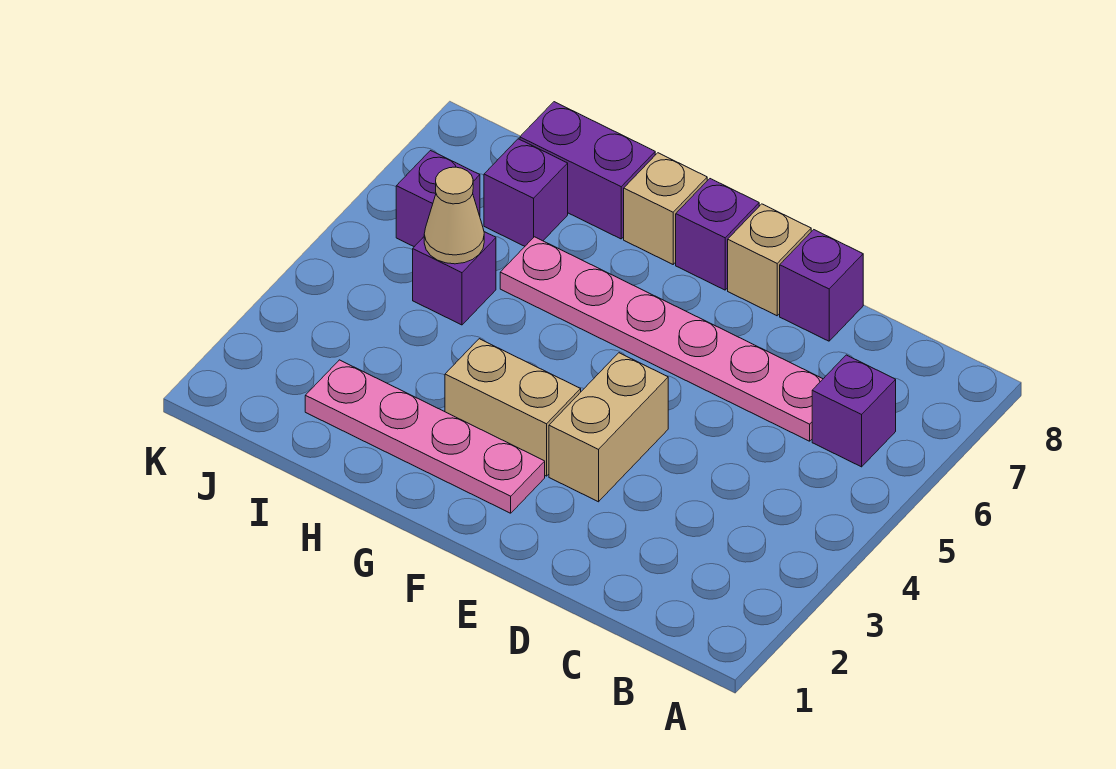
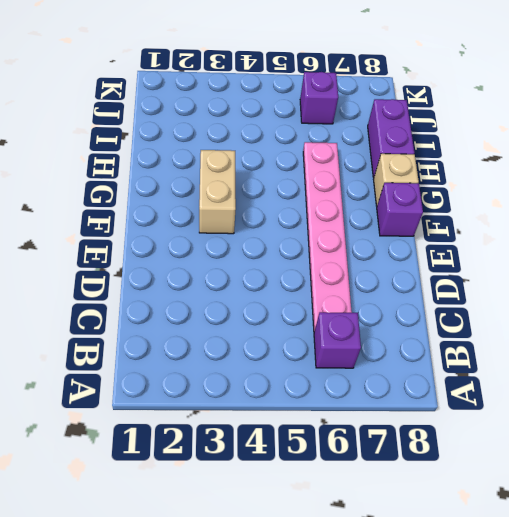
none -> purple 1x1 brick [780,230,863,341]
none -> tan 1x2 brick [549,353,668,502]
none -> tan 1x1 brick [728,204,811,316]

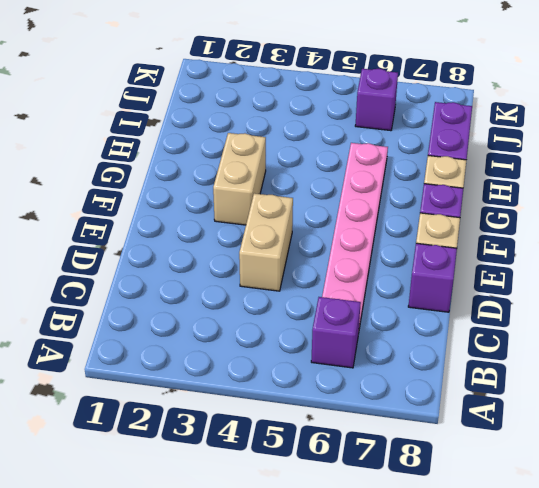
tan 1x2 brick [239,193,293,291] -> tan 1x2 brick turned to [549,353,668,502]
none -> pink 1x4 plate [305,360,545,513]
none -> purple 1x1 brick [413,232,496,325]
none -> purple 1x1 brick [484,139,568,246]

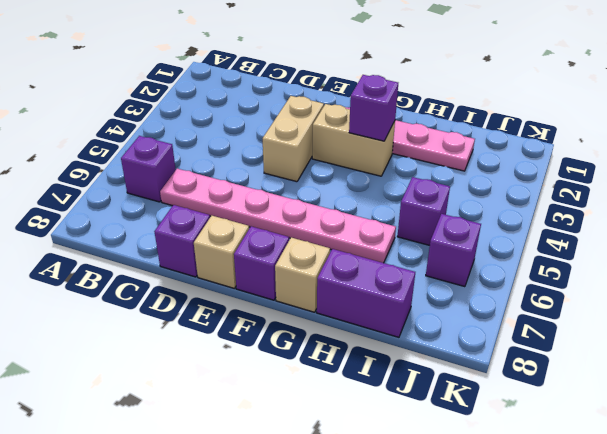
purple 1x1 brick [349,75,398,141] -> purple 1x1 brick moved to [484,139,568,246]
none -> tan 1x1 cone [424,167,484,264]

